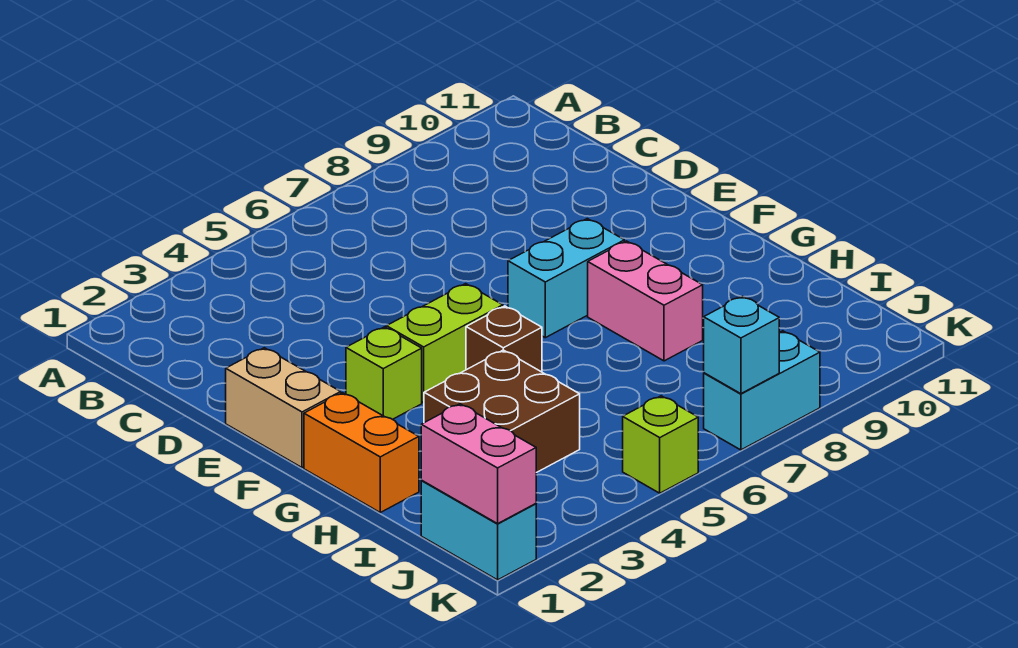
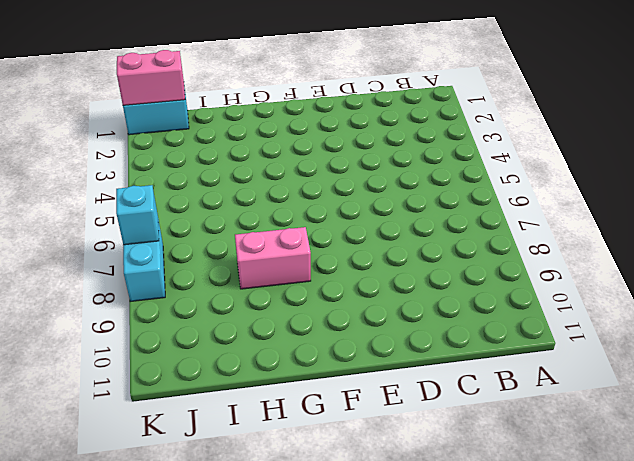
none -> tan 1x2 brick [226,348,341,468]
none -> lime 1x1 brick [346,327,422,419]
none -> lime 1x2 brick [386,284,503,403]

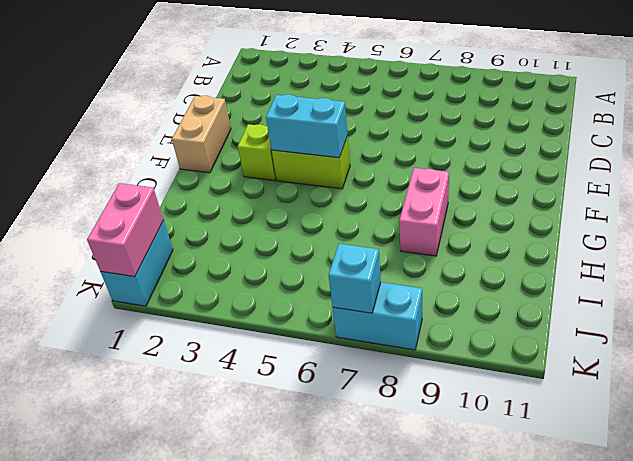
cyan 1x2 brick [266,94,348,158] -> cyan 1x2 brick moved to [508,219,624,338]
none -> orange 1x2 brick [304,393,419,512]
none -> brown 1x1 brick [466,306,542,372]
none -> brown 2x2 brick [424,350,580,473]

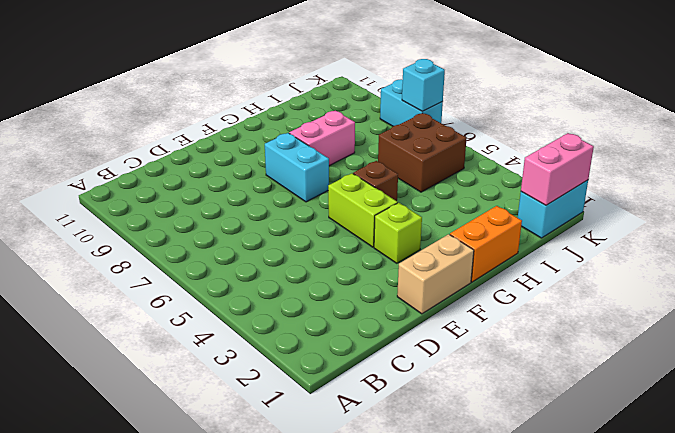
brown 2x2 brick [378,113,467,192] -> brown 2x2 brick moved to [424,350,580,473]
none -> lime 1x1 brick [623,396,698,493]

